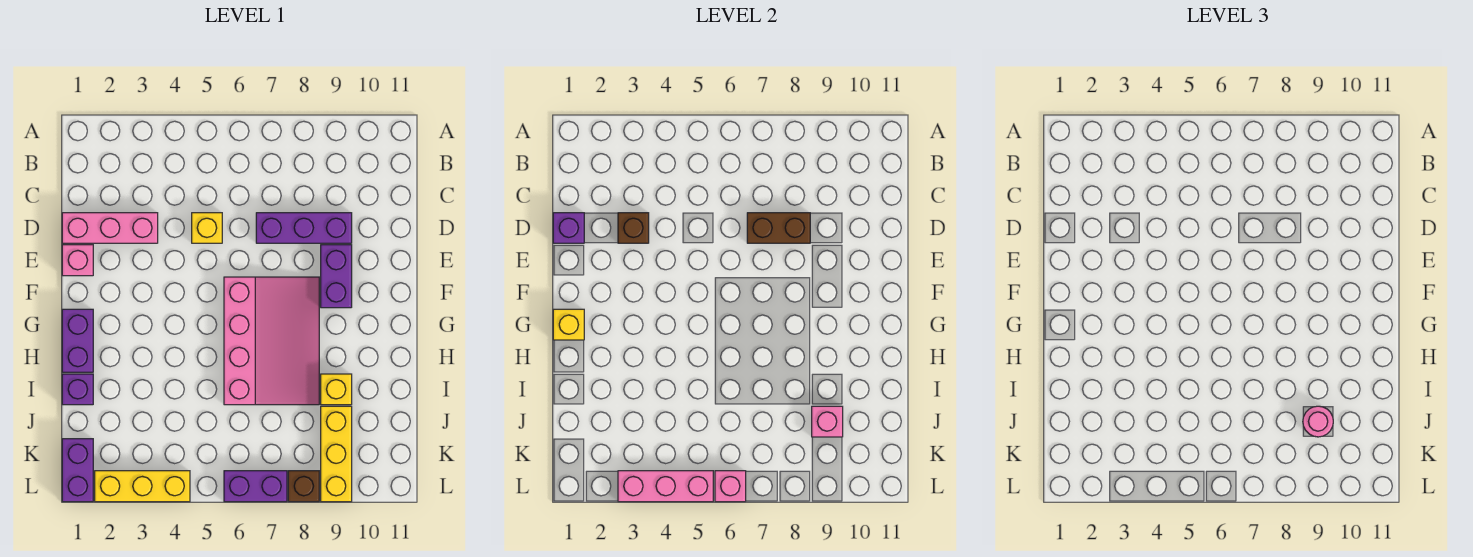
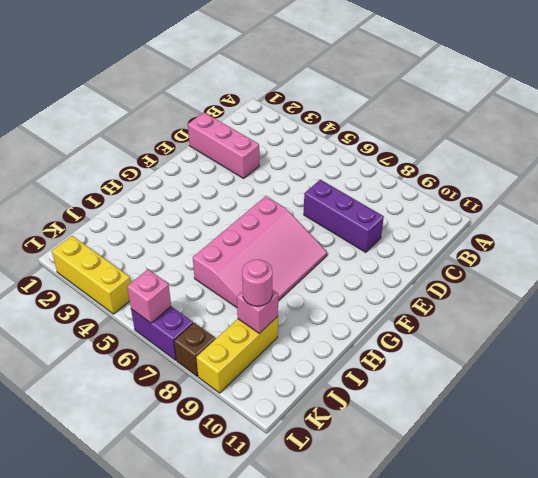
none -> yellow 1x1 brick [192,213,222,243]
none -> pink 1x1 brick [62,245,93,276]
none -> purple 1x2 brick [321,245,352,308]

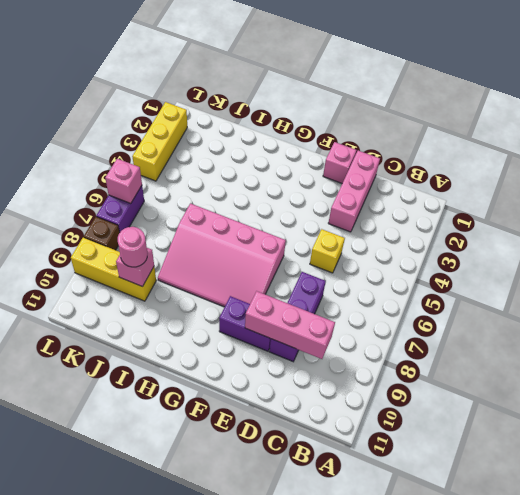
pink 1x3 brick [245,291,335,359] -> pink 1x3 brick turned to [618,471,713,502]
none -> purple 1x2 brick [62,309,93,372]
none -> purple 1x1 brick [62,374,93,405]
none -> yellow 1x1 brick [321,374,352,405]

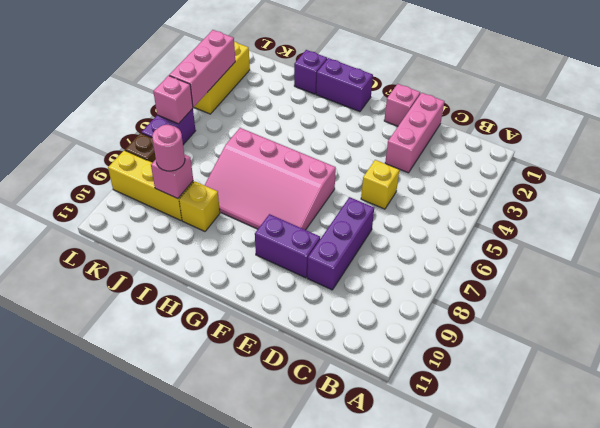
none -> purple 1x2 brick [62,439,93,502]
none -> purple 1x1 brick [553,213,584,243]
none -> brown 1x1 brick [618,213,649,243]

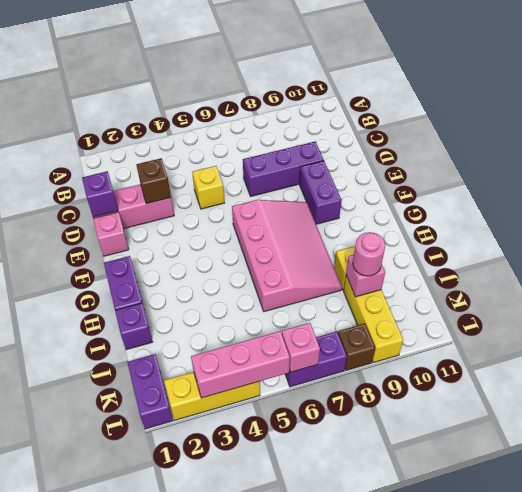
none -> brown 1x2 brick [747,213,810,243]
none -> yellow 1x1 brick [553,309,584,340]

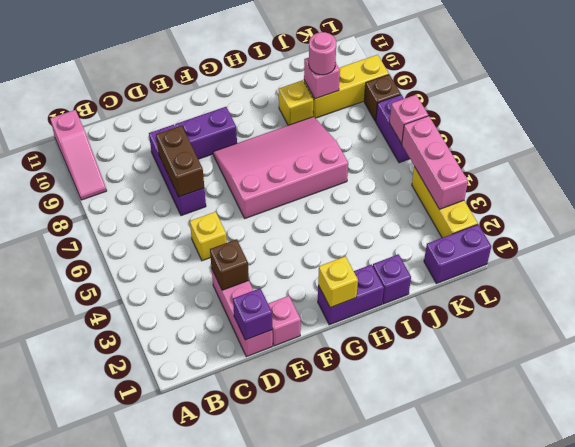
pink 1x3 slope [50,110,107,200] -> none

